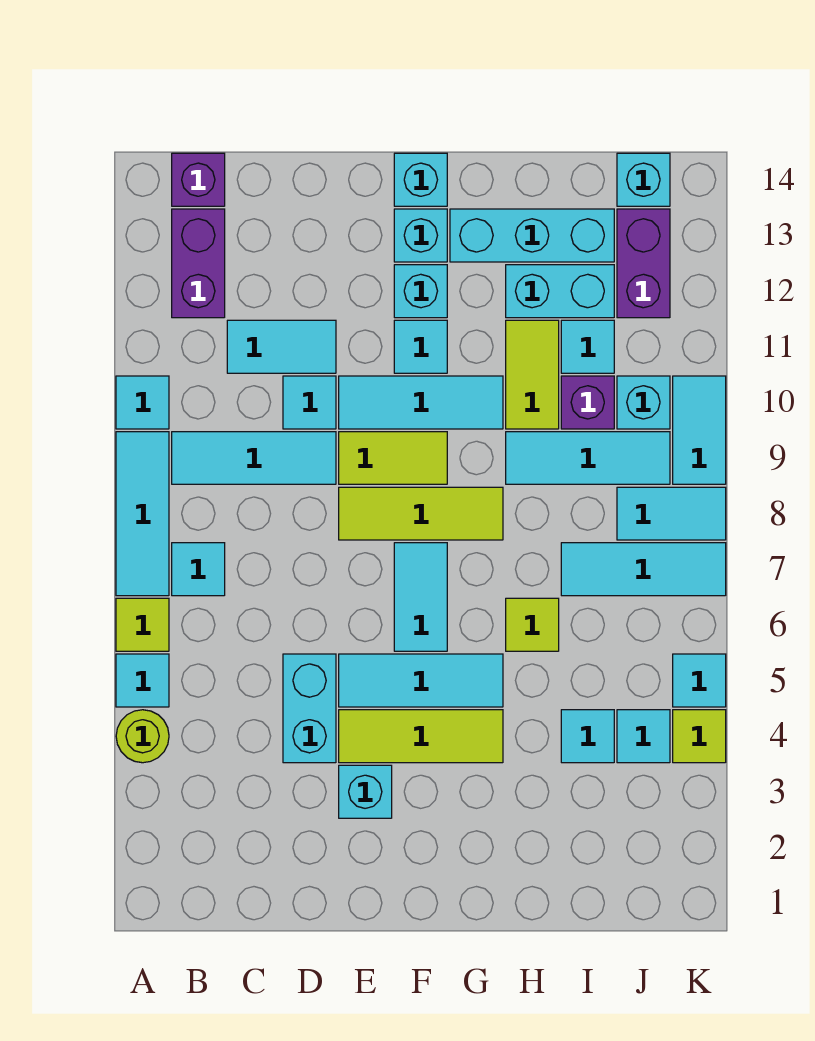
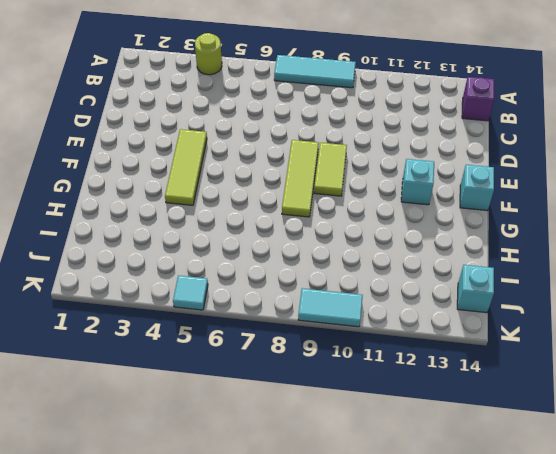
none -> cyan 1x1 tile [116,654,169,707]
none -> lime 1x1 tile [116,598,169,651]
none -> cyan 1x1 tile [116,376,169,429]
none -> cyan 1x1 tile [172,543,225,596]

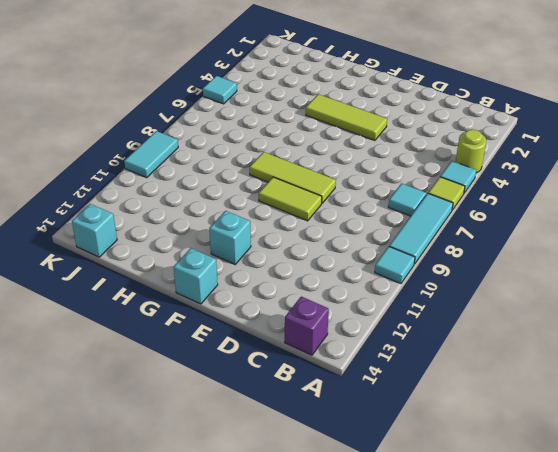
none -> cyan 1x3 tile [172,432,336,484]
none -> purple 1x2 brick [172,209,225,318]
none -> cyan 1x2 tile [227,320,336,373]
none -> cyan 1x2 brick [283,654,336,763]

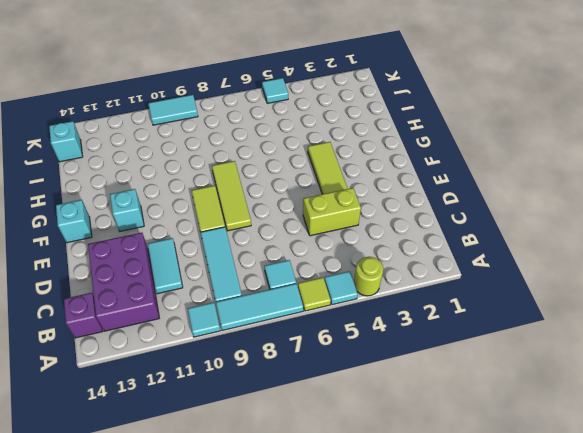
purple 2x3 brick [88,233,159,331] -> purple 1x2 brick [172,209,225,318]
lime 1x2 brick [303,188,361,236] -> cyan 1x2 brick [283,654,336,763]
none -> cyan 1x1 tile [283,376,336,429]
none -> cyan 1x1 brick [339,765,392,818]
none -> cyan 1x3 tile [339,654,503,707]
none -> cyan 1x3 tile [339,376,503,429]

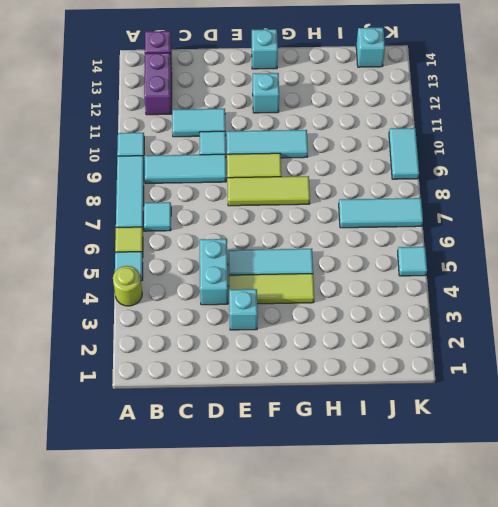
none -> cyan 1x2 tile [394,543,447,651]
none -> cyan 1x1 tile [394,320,447,373]
none -> cyan 1x1 brick [394,209,447,262]
none -> cyan 1x3 brick [450,209,614,262]

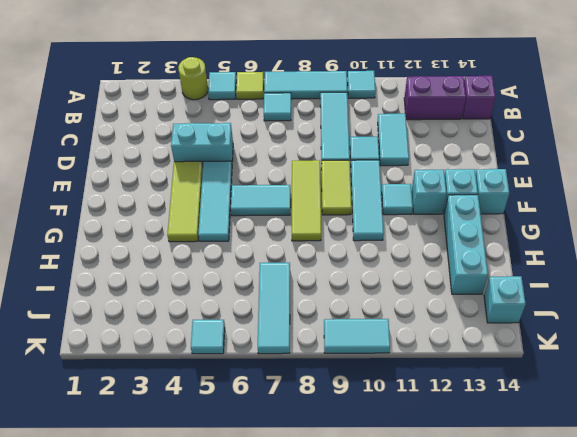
none -> cyan 1x1 brick [339,765,392,818]
none -> lime 1x1 tile [506,598,559,651]
none -> cyan 1x3 tile [506,432,670,484]
none -> lime 1x2 tile [506,320,559,429]

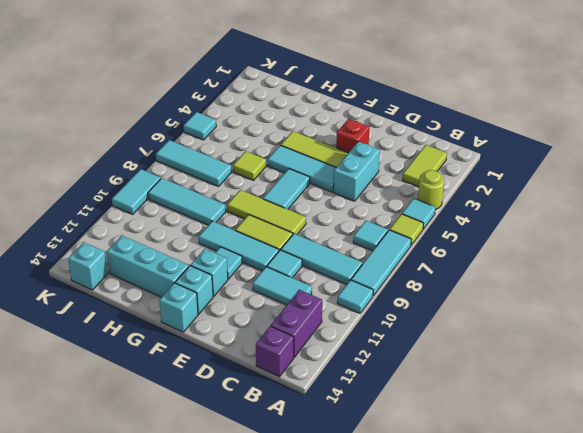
lime 1x2 tile [403,145,447,187] -> lime 1x2 tile moved to [506,320,559,429]
red 1x1 brick [336,119,369,153] -> cyan 1x1 brick [339,765,392,818]
none -> cyan 1x2 brick [506,265,614,318]
none -> cyan 1x1 tile [561,710,614,763]
none -> purple 1x1 brick [561,376,614,429]
none -> cyan 1x1 tile [561,320,614,373]

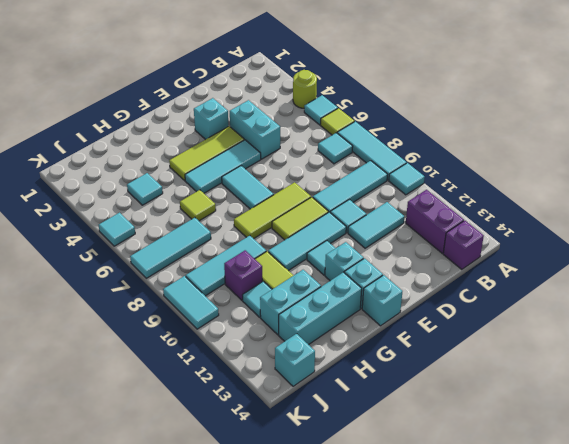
none -> cyan 1x1 tile [617,710,670,763]
none -> cyan 1x2 tile [617,487,726,540]
none -> cyan 1x1 brick [617,376,670,429]
none -> purple 1x2 brick [617,209,670,318]

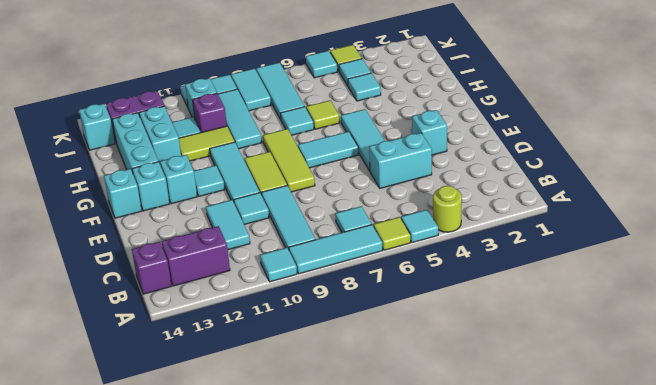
cyan 1x1 tile [281,107,314,135] -> none
none -> lime 1x3 tile [339,710,503,763]

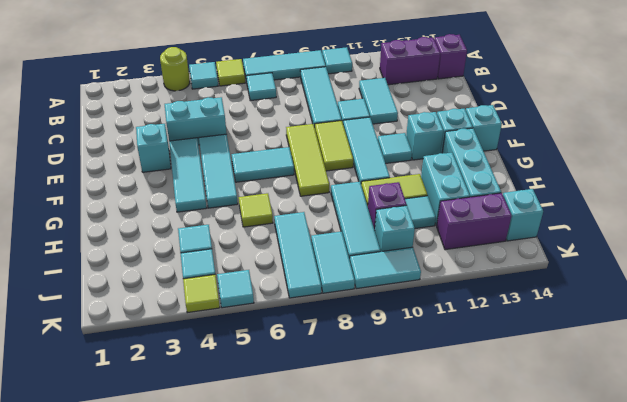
cyan 1x3 tile [169,138,207,212] -> lime 1x3 tile [339,710,503,763]

